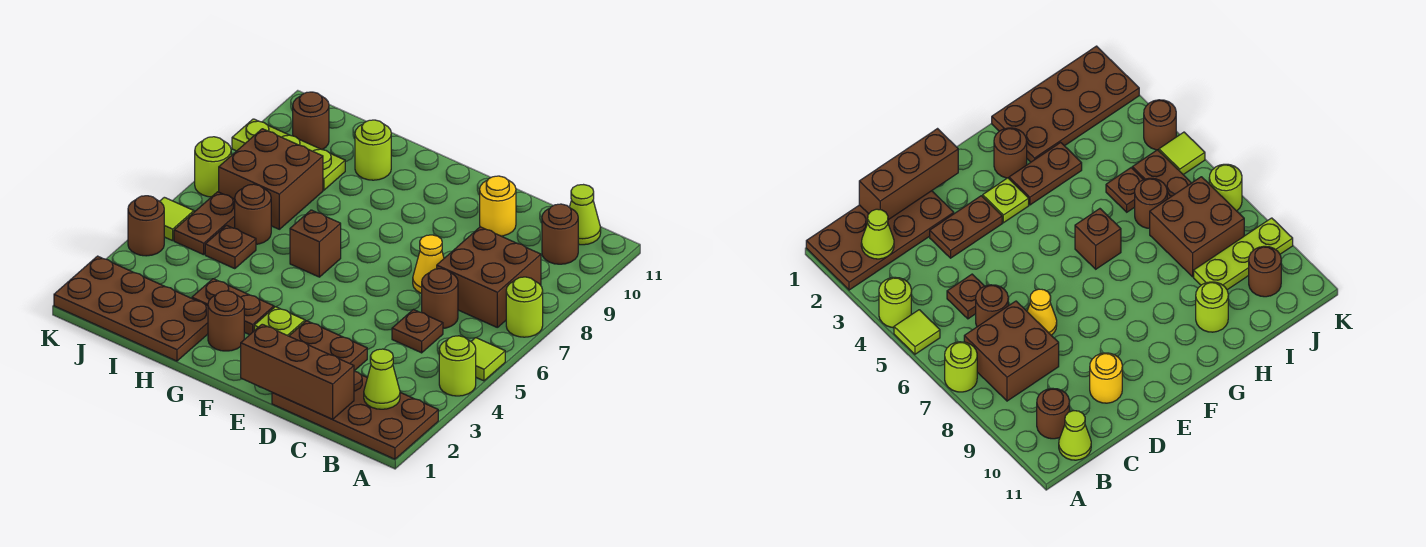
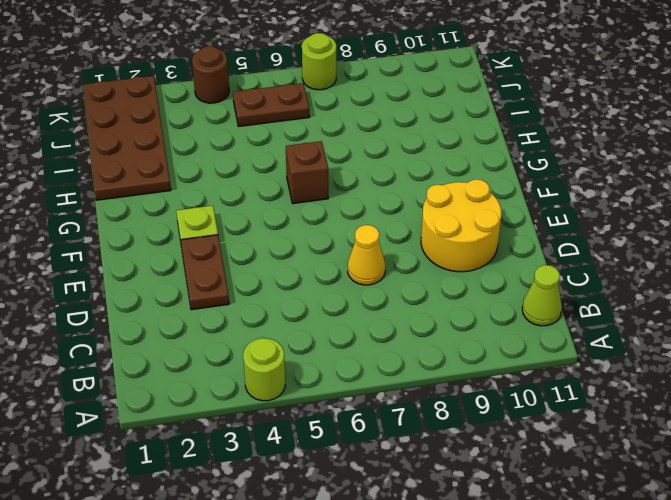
yellow 2x2 round brick [421,179,501,272] -> yellow 1x1 round brick [480,176,516,236]
none -> brown 2x4 plate [272,371,438,459]
none -> lime 1x1 tile [471,338,505,381]
none -> lime 1x1 round brick [506,277,543,337]

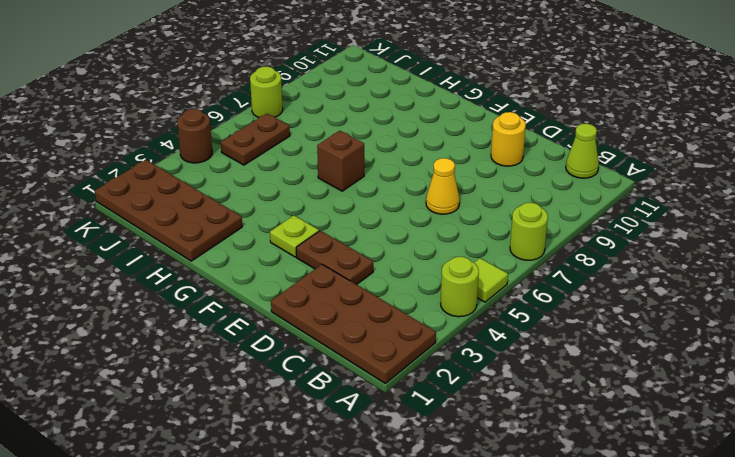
none -> brown 2x2 brick [437,227,541,327]
none -> brown 1x1 round brick [542,204,578,264]
none -> brown 1x1 plate [392,310,443,353]

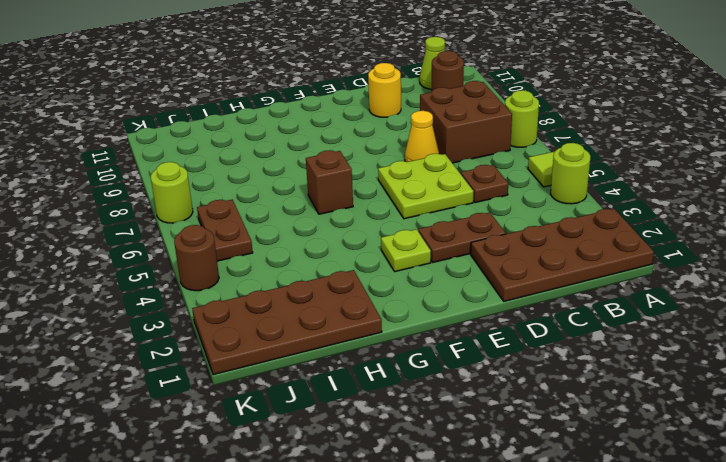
lime 2x2 plate [378,154,473,219] -> none
none -> brown 1x1 round brick [422,269,458,328]
none -> brown 1x1 round brick [208,291,244,351]
none -> brown 1x2 plate [192,279,274,335]

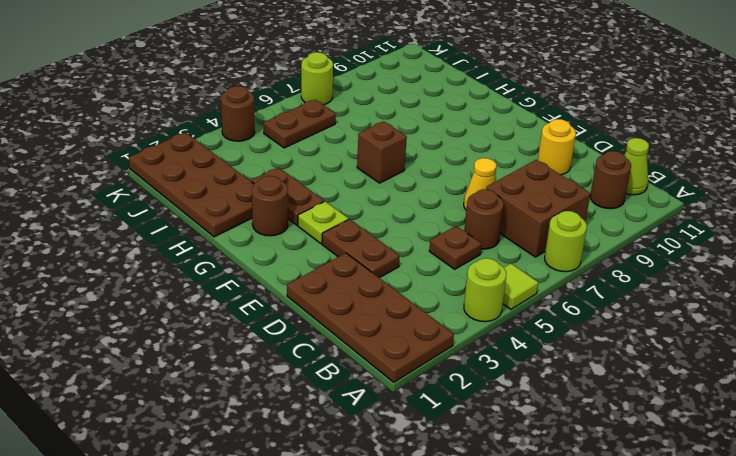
none -> lime 1x1 round brick [355,120,391,180]
none -> brown 1x1 plate [205,225,256,269]
none -> brown 1x1 round brick [235,184,271,244]

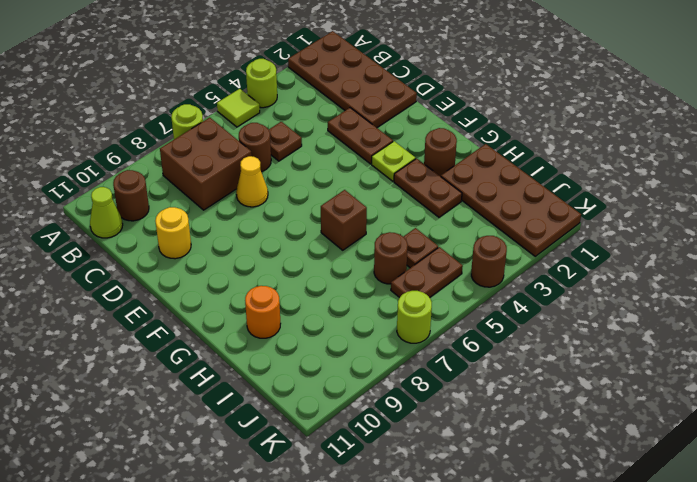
orange 1x1 round brick [245,286,281,338] -> lime 1x1 round brick [355,120,391,180]
none -> brown 2x2 brick [219,129,323,229]
none -> lime 1x3 plate [232,119,345,190]
none -> brown 1x1 round brick [293,92,329,150]

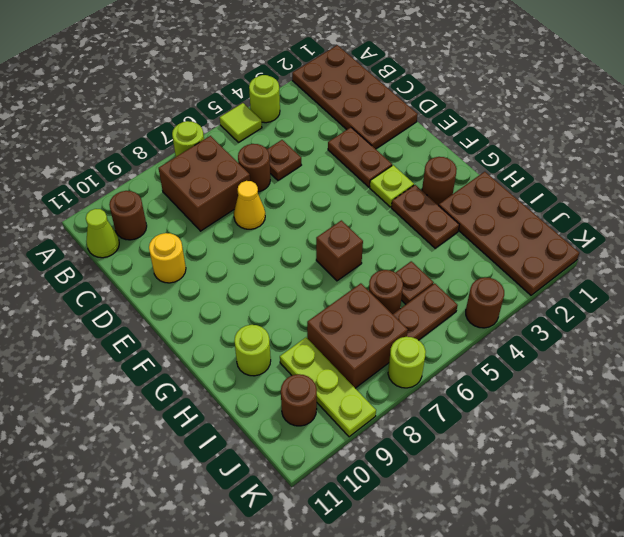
none -> lime 1x1 tile [160,197,194,241]
none -> lime 1x1 cone [364,349,400,409]
none -> brown 1x3 brick [241,324,354,419]

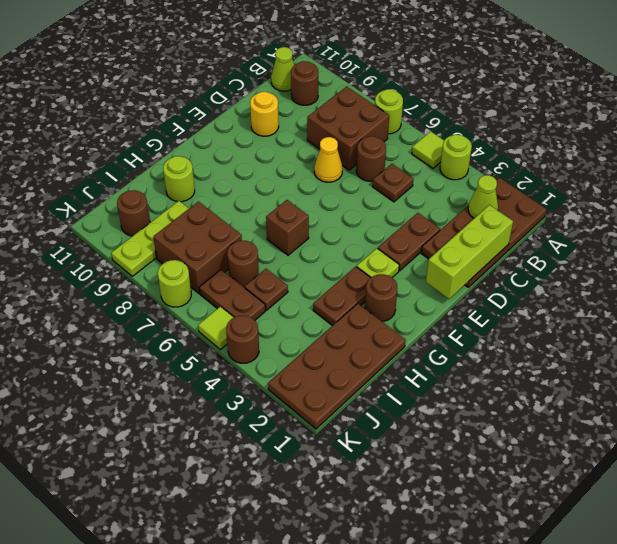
lime 1x3 brick [426,205,513,299] -> brown 1x3 brick [241,324,354,419]

